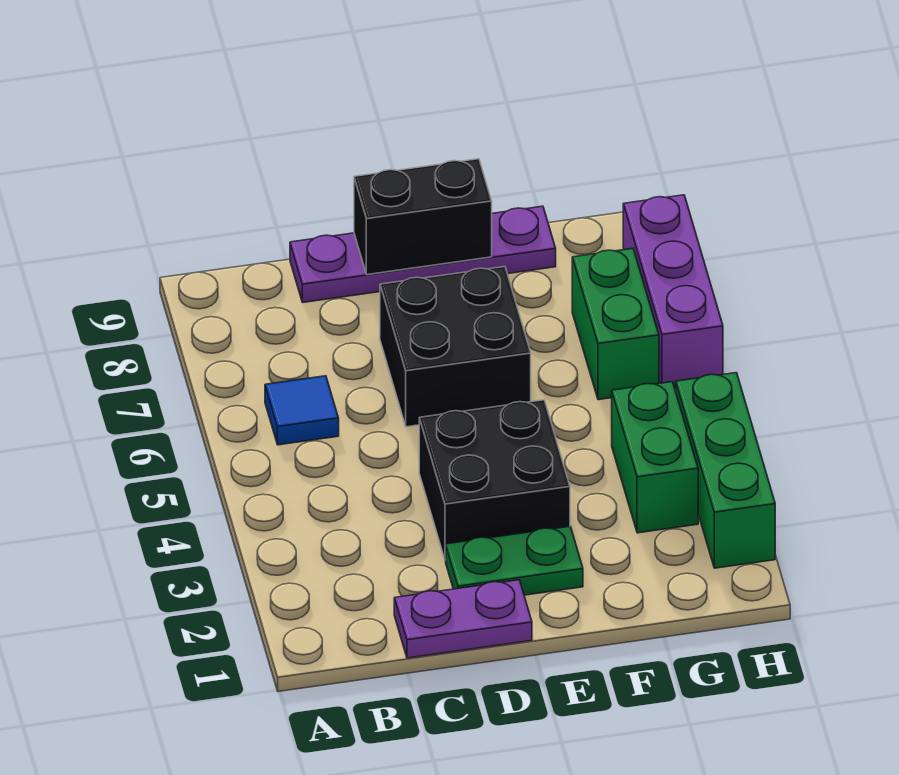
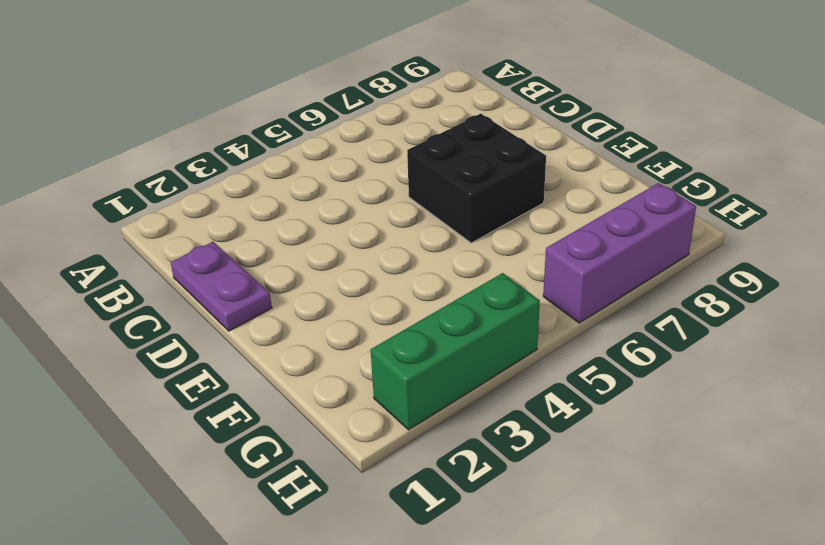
none -> blue 1x1 tile [265,376,339,445]
none -> purple 1x4 plate [290,206,556,302]

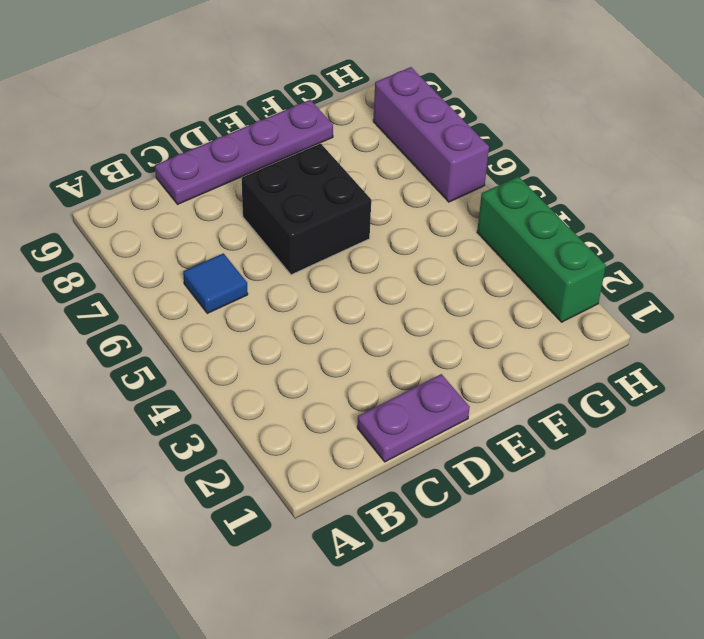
none -> green 1x2 plate [446,526,583,595]
none -> black 2x2 brick [419,400,570,560]

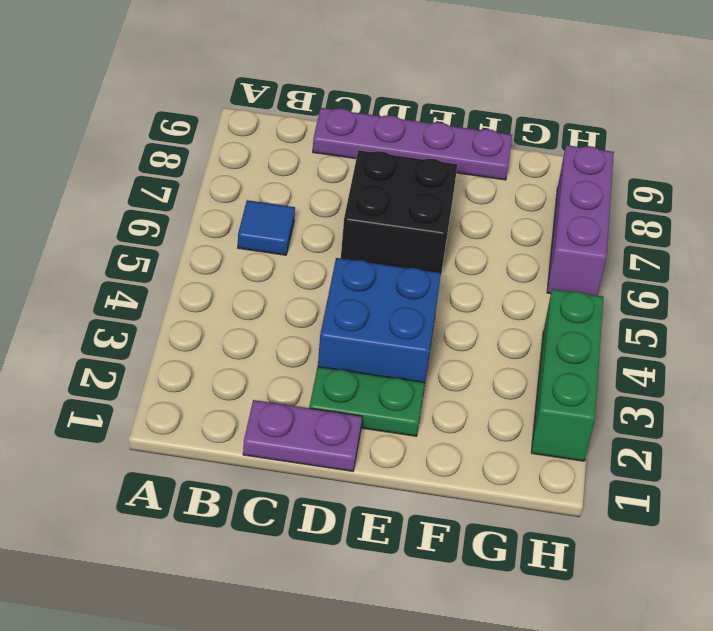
blue 2x2 brick [318,258,441,386] -> black 2x2 brick [419,400,570,560]
none -> green 1x2 brick [612,382,698,533]
none -> green 1x2 brick [572,248,659,400]

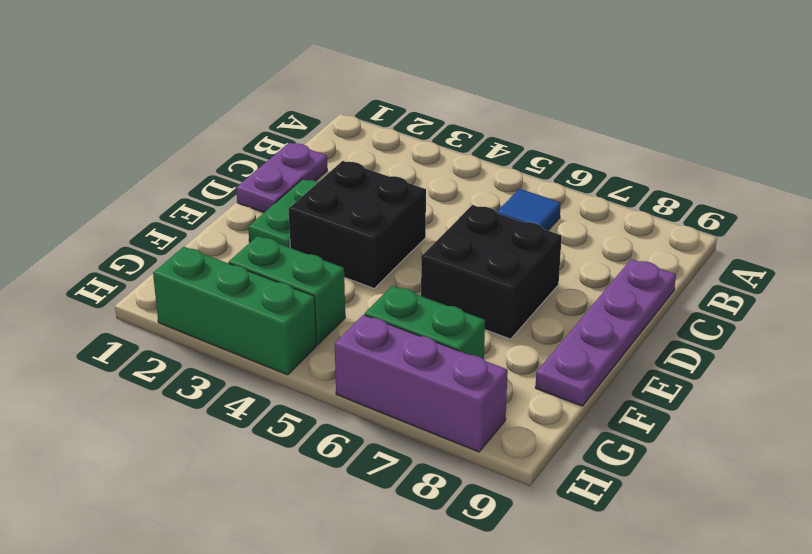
none -> black 1x2 brick [354,159,492,275]

